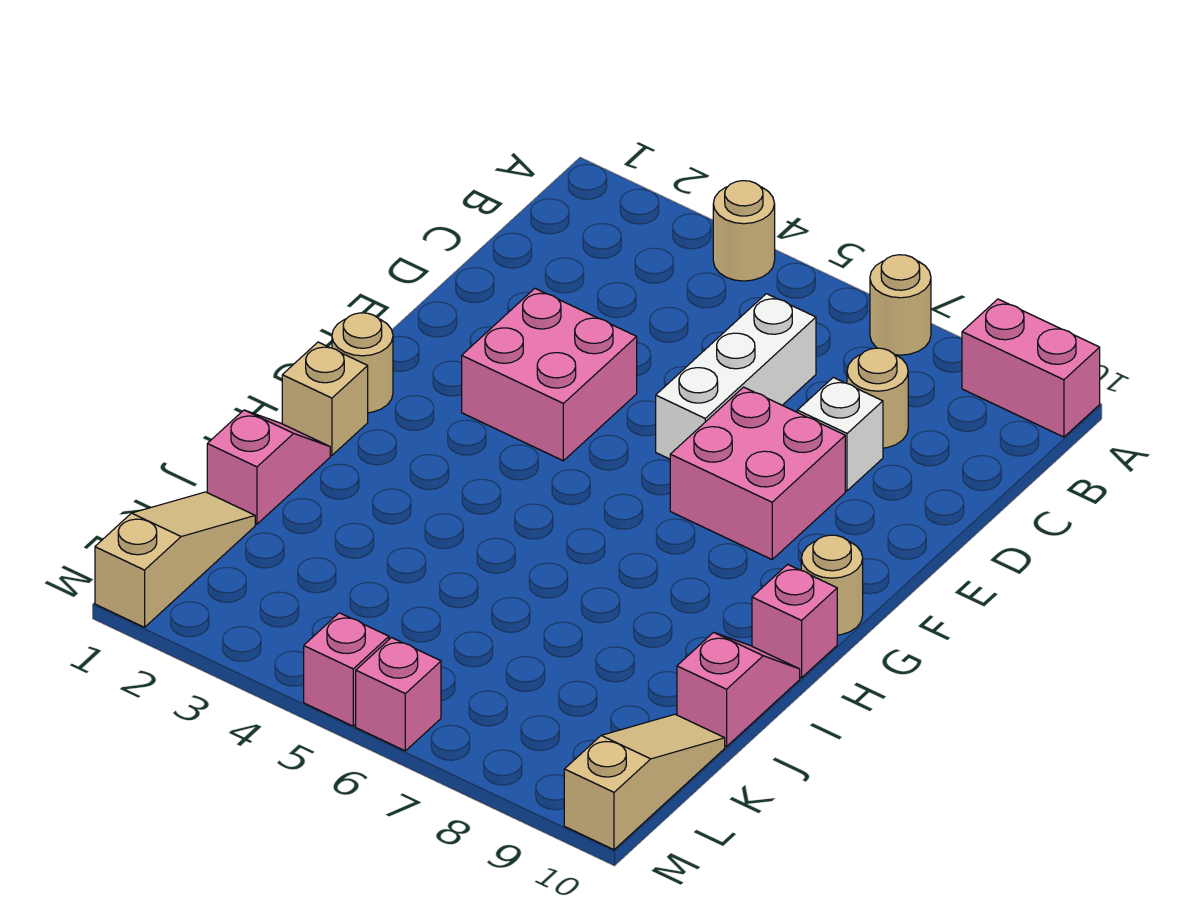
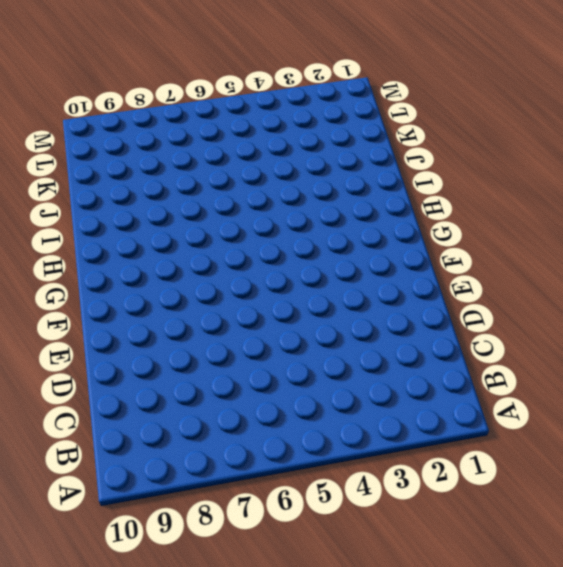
none -> tan 1x1 round brick [713,181,775,281]
none -> tan 1x1 round brick [870,255,931,355]
none -> pink 1x2 brick [962,299,1100,437]

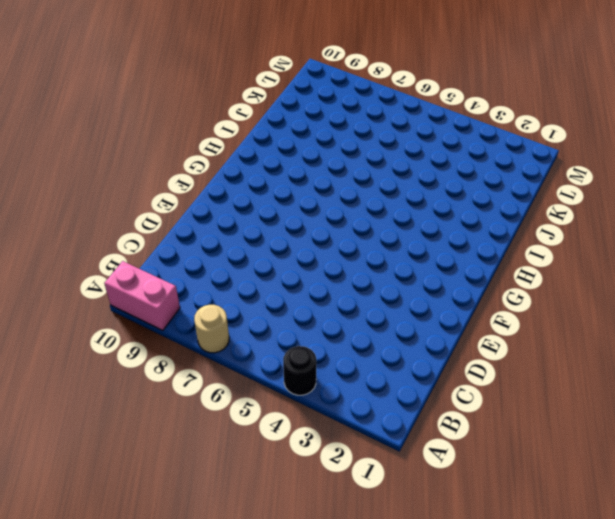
black 1x1 round brick [283,346,316,395] -> tan 1x1 round brick [713,181,775,281]
none -> white 1x3 brick [656,294,816,459]
none -> tan 1x1 round brick [847,348,908,448]
none -> white 1x1 brick [797,378,883,491]

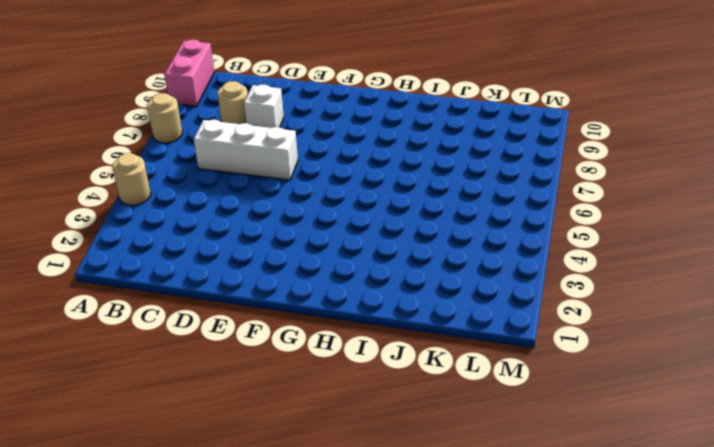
none -> pink 2x2 brick [462,289,637,461]
none -> pink 2x2 brick [670,387,845,559]
none -> tan 1x1 round brick [332,313,393,413]

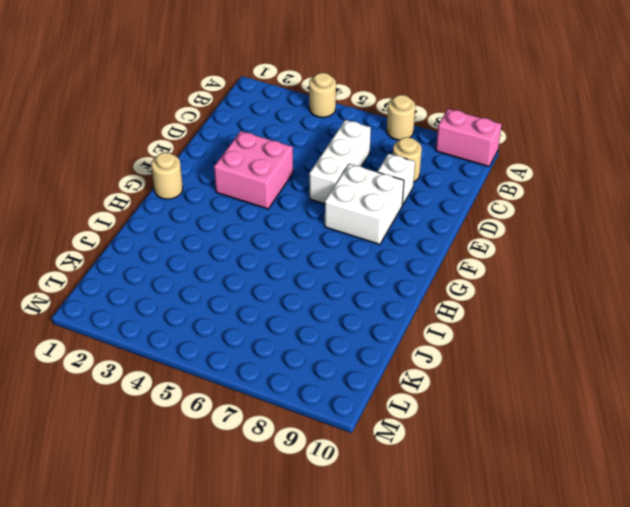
white 2x2 brick [325,164,404,245] -> pink 2x2 brick [670,387,845,559]
none -> tan 1x1 round brick [801,535,863,635]
none -> tan 1x1 brick [282,342,368,455]
none -> pink 1x1 brick [752,564,837,678]

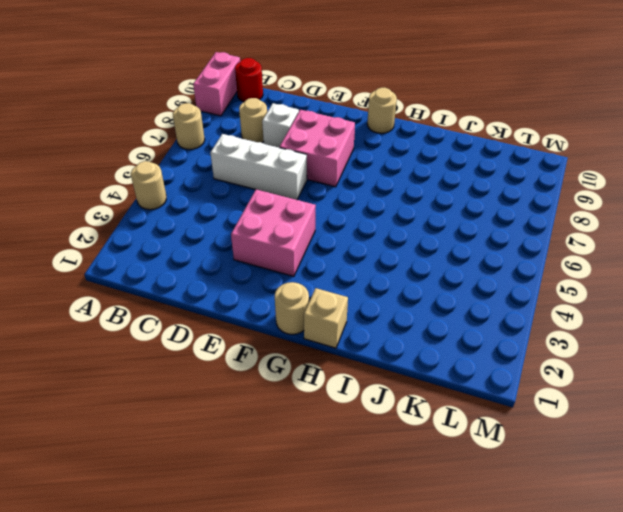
red 1x1 round brick [235,58,263,102] -> none
none -> pink 1x1 brick [752,564,837,678]
none -> pink 1x2 slope [207,410,330,524]
none -> pink 1x2 slope [677,632,800,747]

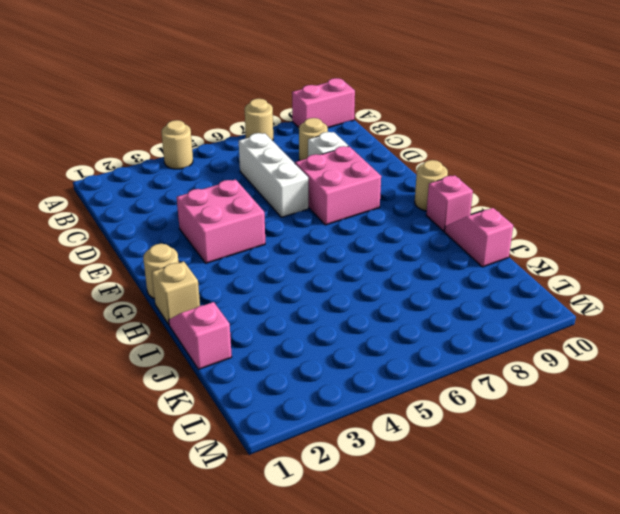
none -> tan 1x3 slope [95,492,255,627]
none -> tan 1x3 slope [564,714,725,850]
none -> pink 1x1 brick [304,613,389,726]

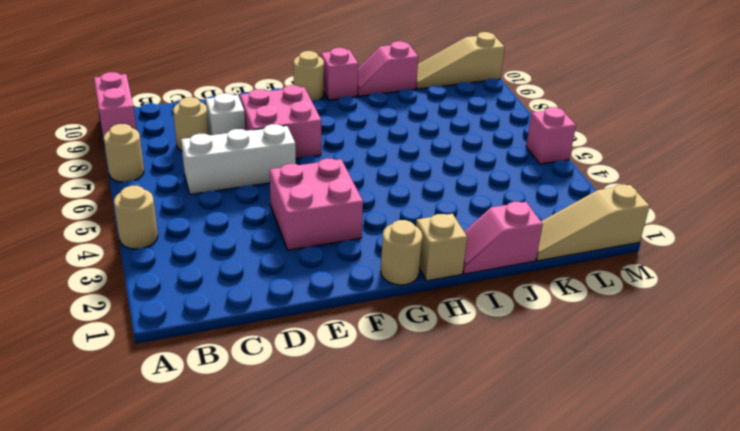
none -> pink 1x1 brick [356,638,441,751]

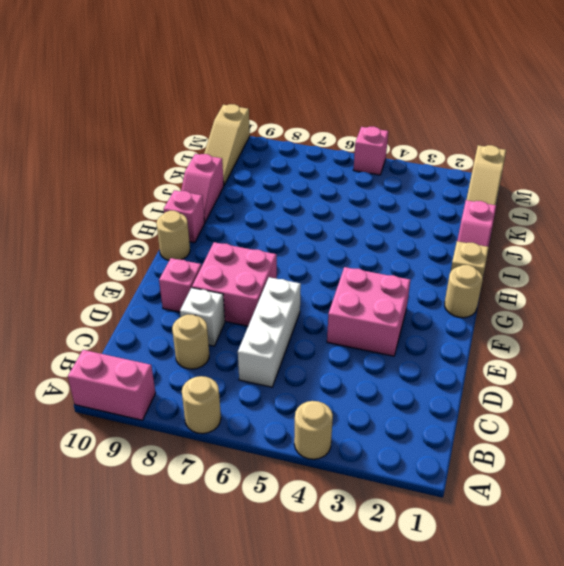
pink 1x1 brick [159,258,202,312] -> pink 1x1 brick moved to [356,638,441,751]

